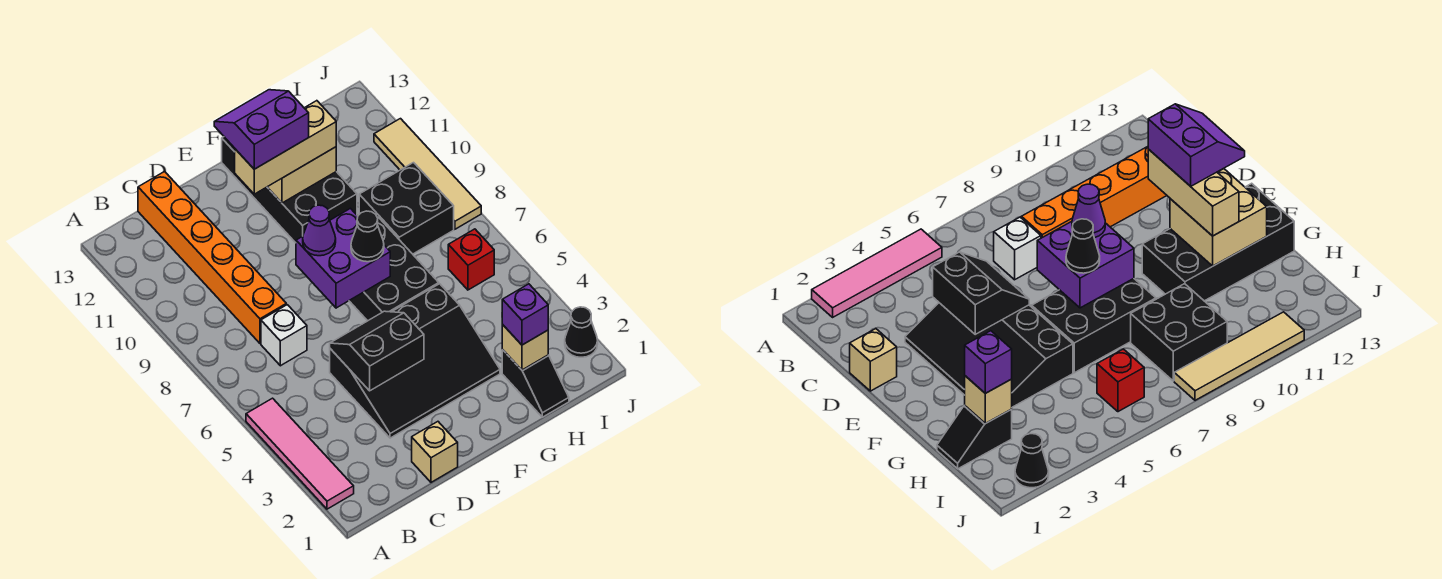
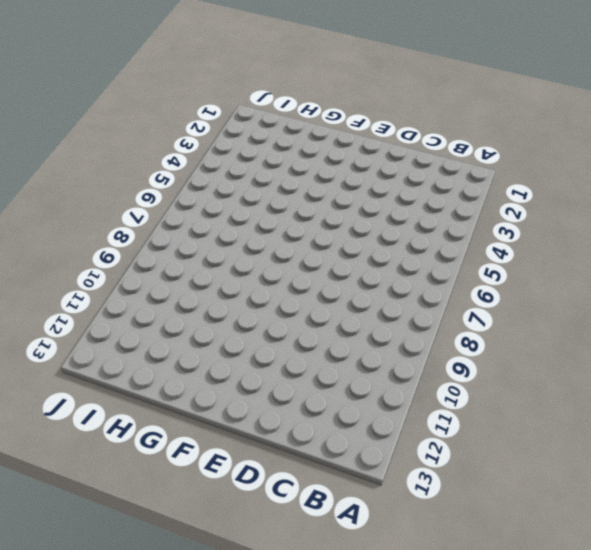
none -> pink 1x4 tile [246,398,354,509]
none -> white 1x1 brick [261,305,307,366]
none -> orange 1x6 brick [138,172,286,343]

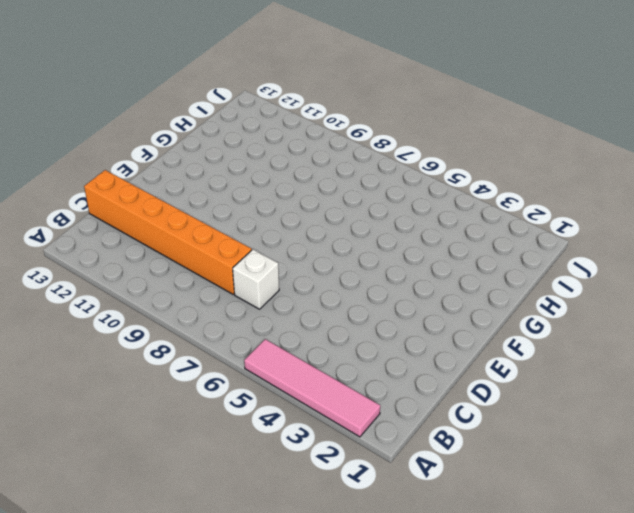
none -> tan 1x1 brick [412,422,458,482]
none -> black 3x4 slope [330,284,500,438]
none -> black 2x3 brick [349,217,439,321]

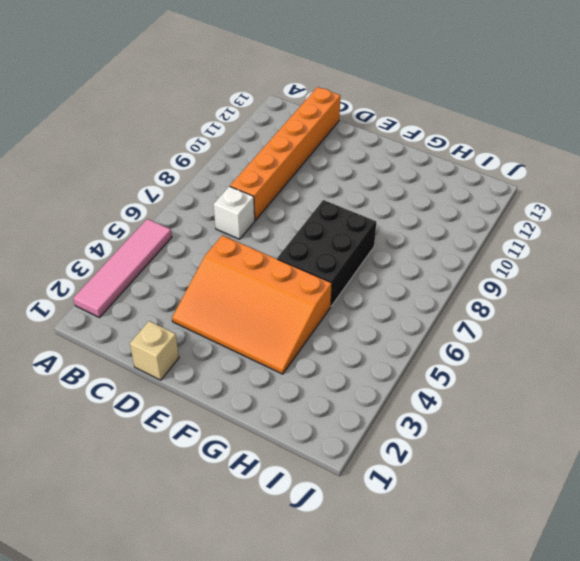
orange 3x4 slope [172,235,332,374] -> black 3x4 slope [330,284,500,438]
none -> black 2x4 brick [222,137,357,243]
none -> black 1x2 slope [502,349,569,417]
none -> black 2x2 brick [359,163,454,254]

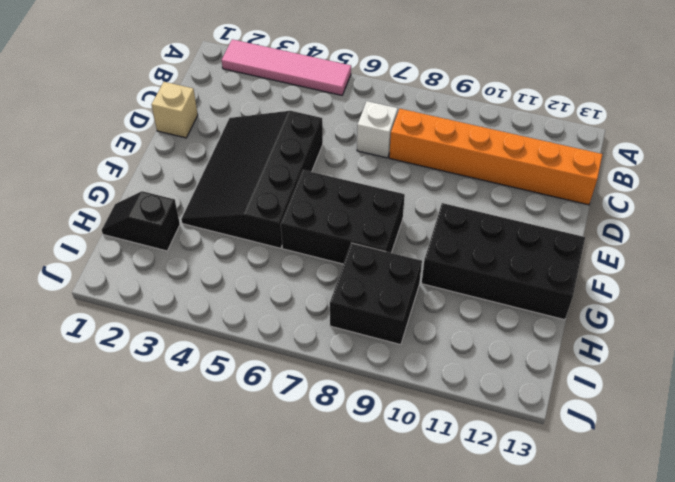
none -> red 1x1 brick [448,229,494,290]
none -> black 1x1 cone [565,307,598,357]
none -> tan 1x4 tile [374,119,481,229]

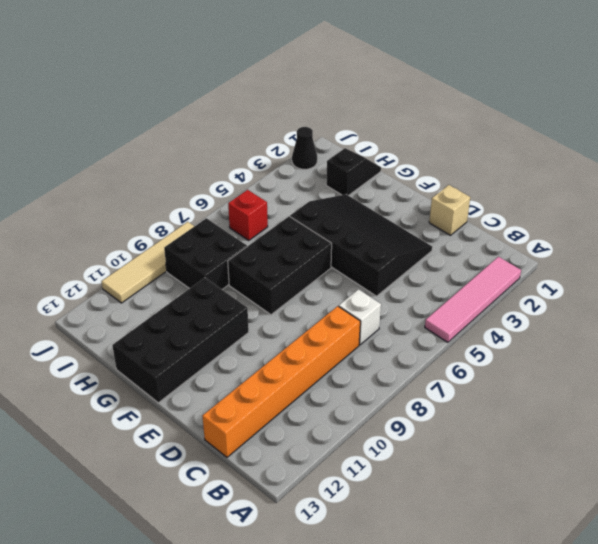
none -> black 2x2 slope [330,311,424,391]
none -> purple 2x2 brick [296,208,390,308]
none -> tan 2x2 brick [268,147,336,203]

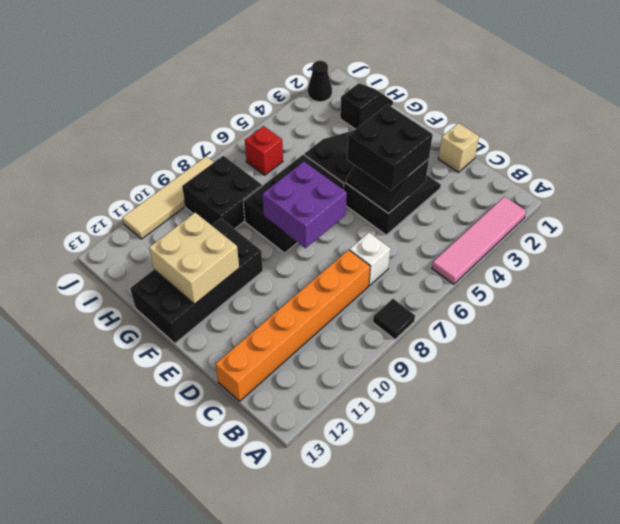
black 1x1 tile [373,299,415,339] -> none
black 2x2 brick [347,104,433,190] -> none
none -> tan 1x1 brick [502,325,548,370]
none -> purple 1x1 cone [303,205,336,256]
none -> tan 1x3 brick [235,101,336,194]

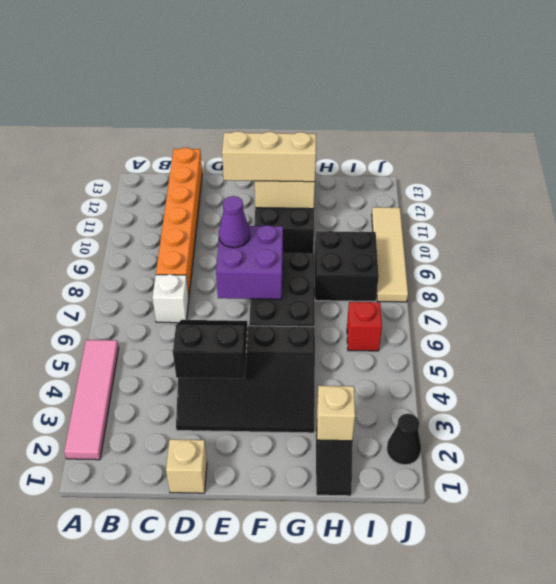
none -> black 1x1 cone [351,211,384,262]
none -> purple 1x1 brick [502,284,548,345]
none -> purple 2x2 slope [214,90,309,169]

